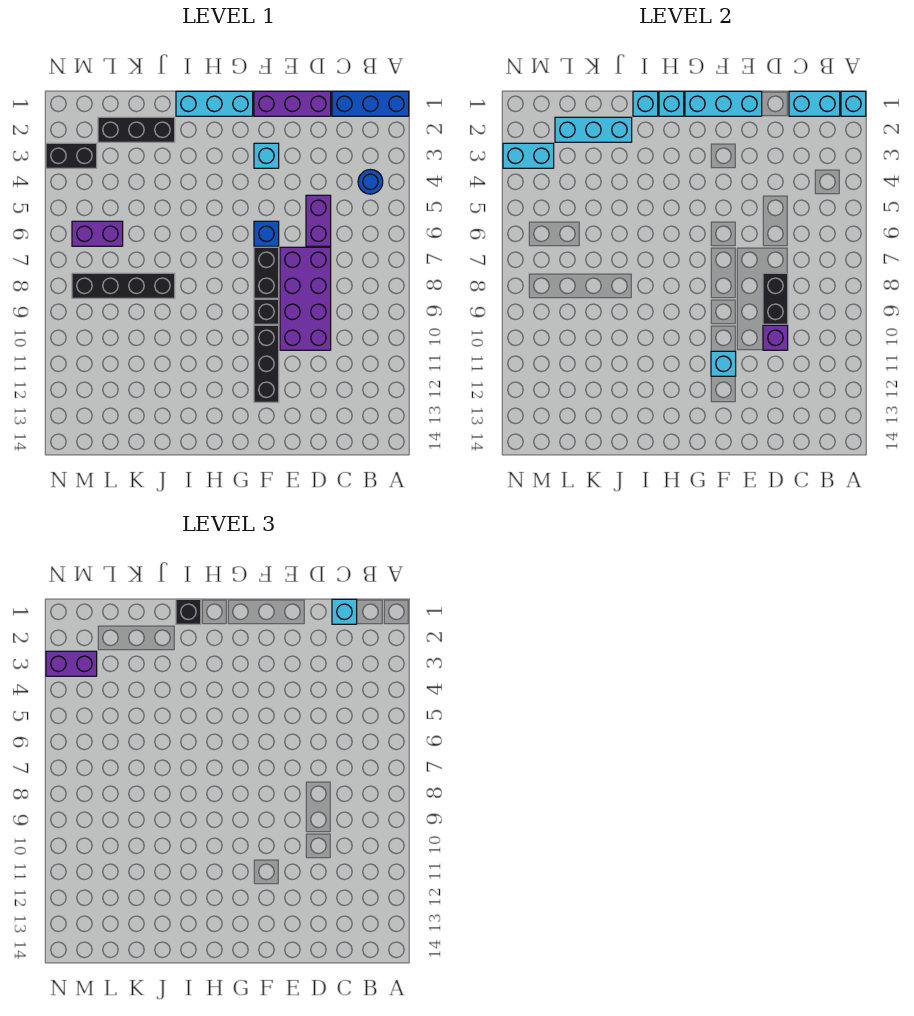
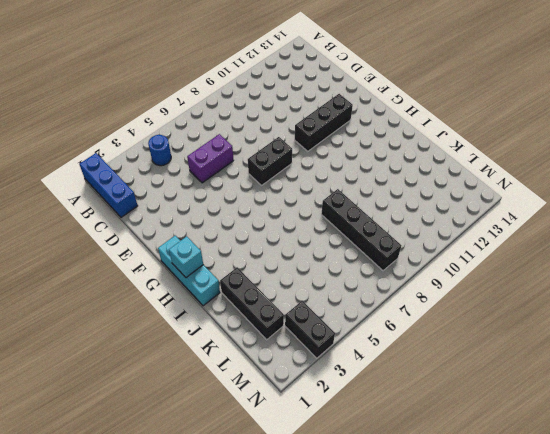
none -> purple 1x3 brick [254,91,331,116]
none -> purple 2x4 brick [280,247,331,350]
none -> cyan 1x1 brick [254,143,279,168]

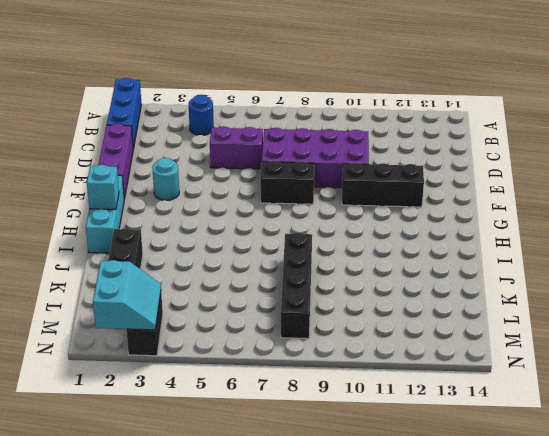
cyan 1x1 round brick [152,158,179,200] -> cyan 1x1 brick [254,143,279,168]
cyan 2x2 slope [93,260,161,330] -> cyan 1x2 brick [503,143,554,168]
none -> blue 1x1 brick [254,221,279,246]
none -> black 1x1 brick [254,299,279,324]
none -> purple 1x2 brick [72,221,123,246]

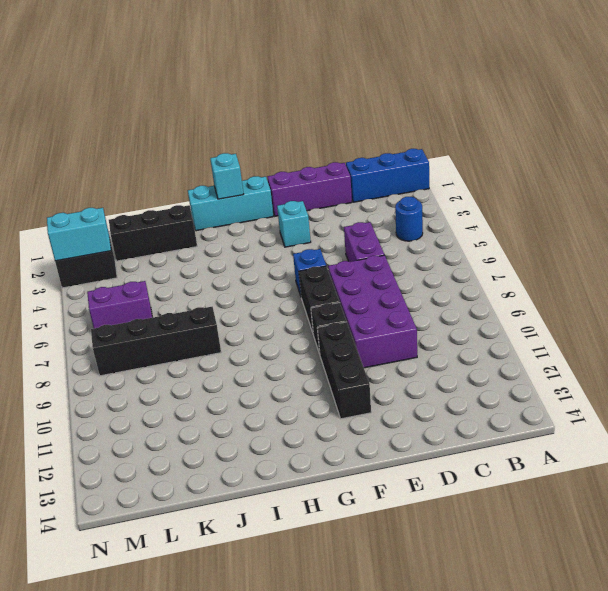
none -> cyan 1x1 brick [841,91,866,116]
none -> cyan 1x2 brick [789,91,840,116]
none -> black 1x2 brick [763,273,788,324]

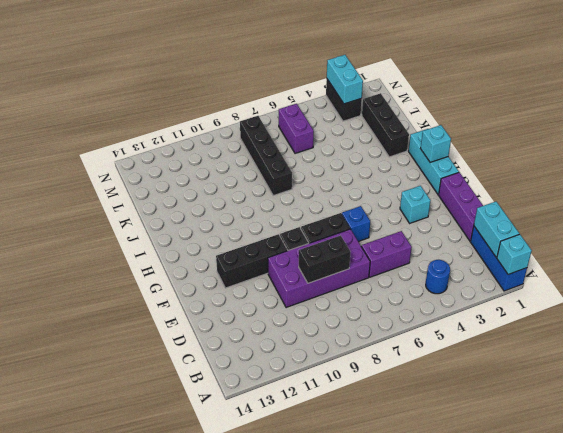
none -> purple 1x1 brick [763,325,788,350]
none -> cyan 1x3 brick [685,91,762,116]
none -> cyan 1x1 brick [711,351,736,376]

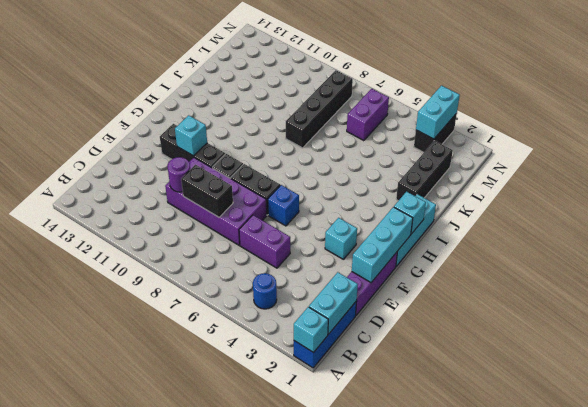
purple 1x1 round brick [167,157,190,192] -> purple 1x1 brick [763,325,788,350]
none -> cyan 1x1 brick [633,91,658,116]
none -> cyan 1x3 brick [555,117,632,142]
none -> cyan 1x1 brick [332,599,357,624]

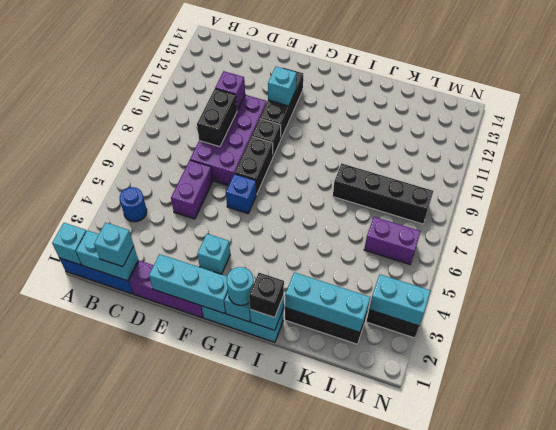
cyan 1x1 round brick [227,267,254,305] -> none
none -> purple 1x2 brick [46,651,97,676]

